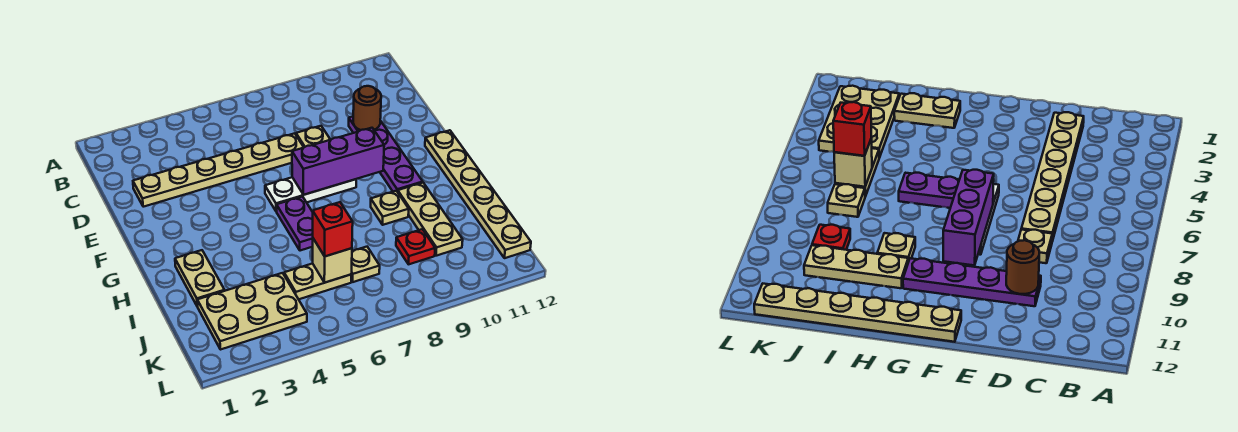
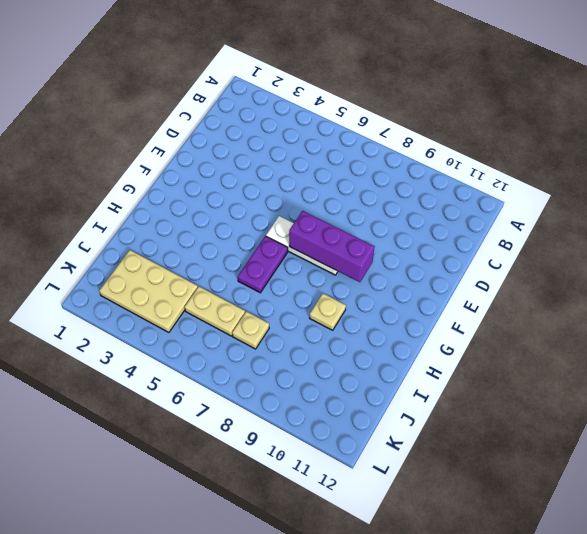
none -> tan 1x6 plate [133,133,304,207]
none -> tan 1x1 plate [296,126,330,147]
none -> purple 1x4 plate [349,117,423,192]

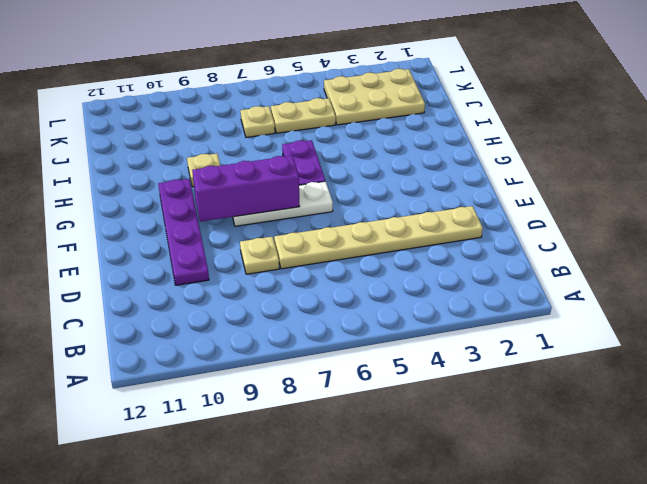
none -> tan 1x6 plate [425,130,531,258]
none -> tan 1x2 plate [175,250,225,306]
none -> tan 1x3 plate [398,183,463,256]

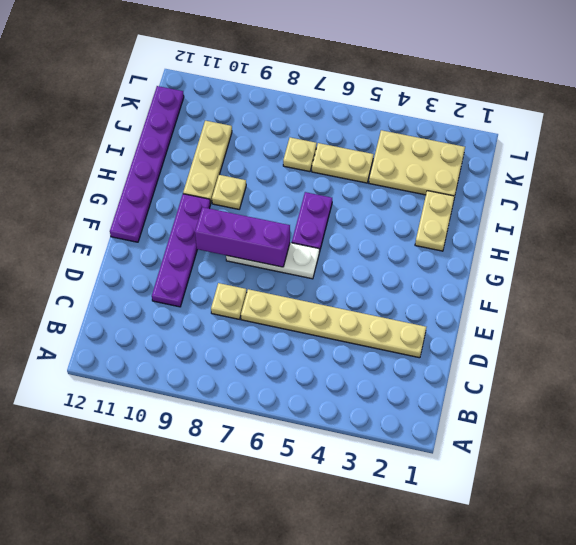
purple 1x6 plate [110,86,184,242] -> tan 1x6 plate [425,130,531,258]
none -> red 1x1 plate [396,229,435,264]
none -> brown 1x1 round brick [353,86,381,130]
none -> tan 1x1 brick [313,239,352,283]

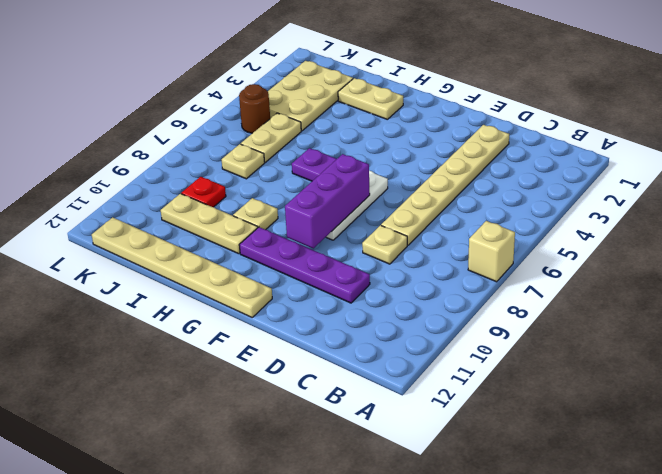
tan 1x1 brick [468,221,515,282] -> tan 1x1 brick moved to [313,239,352,283]
brown 1x1 round brick [239,84,270,133] -> brown 1x1 round brick moved to [353,86,381,130]
none -> red 1x1 brick [313,202,353,256]

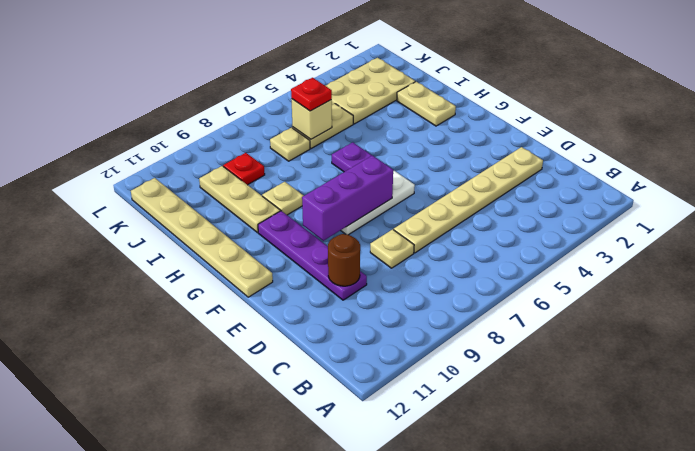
red 1x1 plate [291,78,332,111] -> red 1x1 brick [313,202,353,256]

